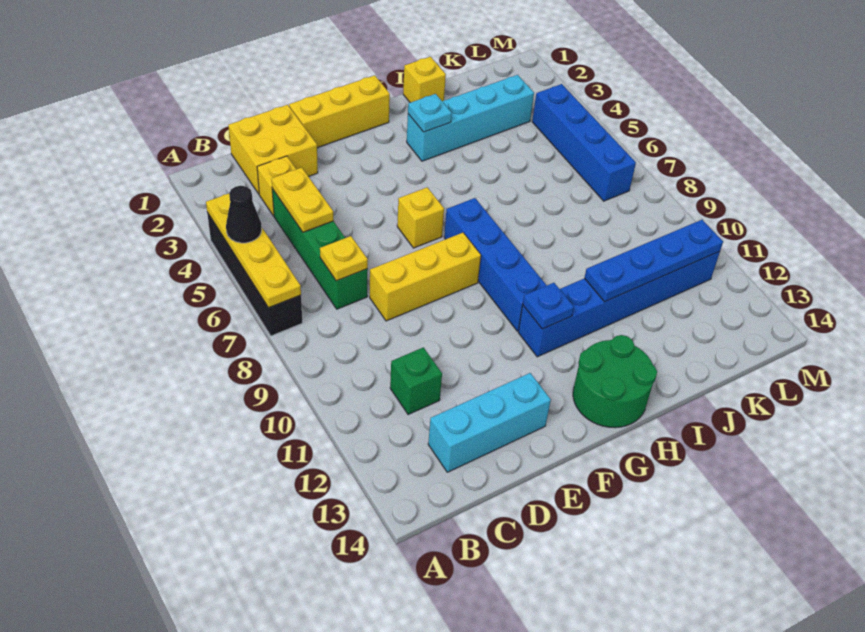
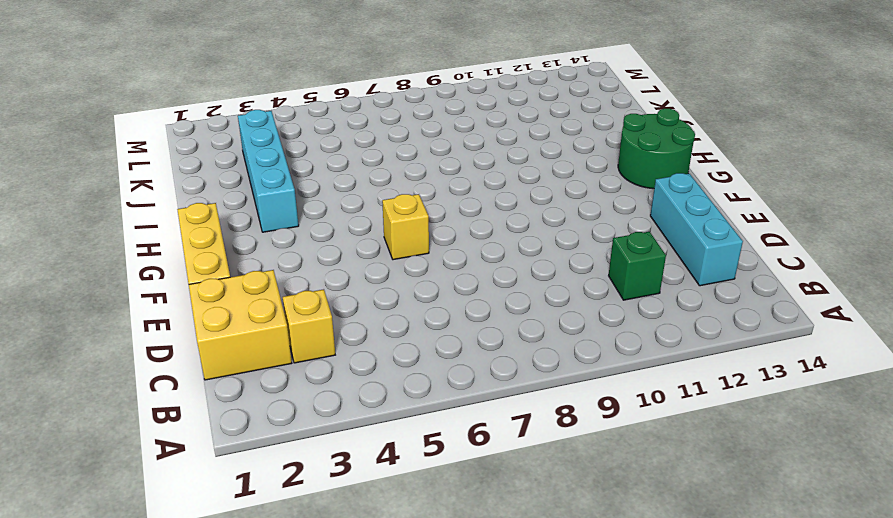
none -> black 1x4 brick [207,213,302,336]
none -> green 1x4 brick [272,189,368,309]
none -> yellow 1x3 brick [370,233,481,321]

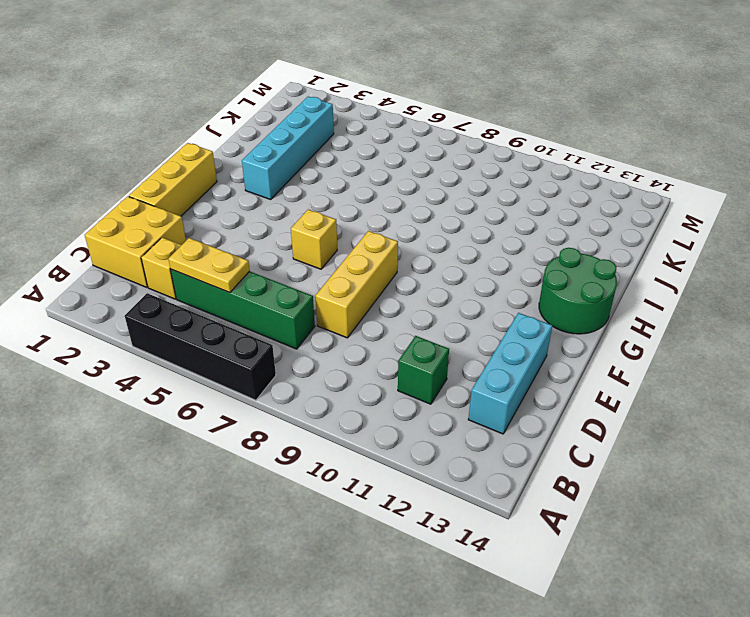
none -> blue 1x4 brick [444,198,547,331]
none -> blue 1x6 brick [518,251,720,357]
none -> yellow 1x1 brick [403,57,446,103]

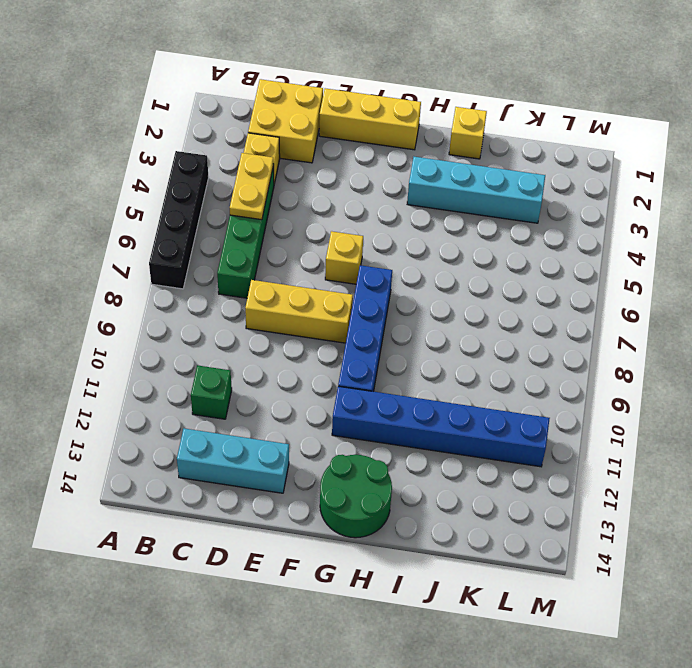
none -> blue 1x4 brick [532,84,636,201]
none -> yellow 1x4 plate [206,194,301,308]
none -> yellow 1x1 plate [320,236,368,281]

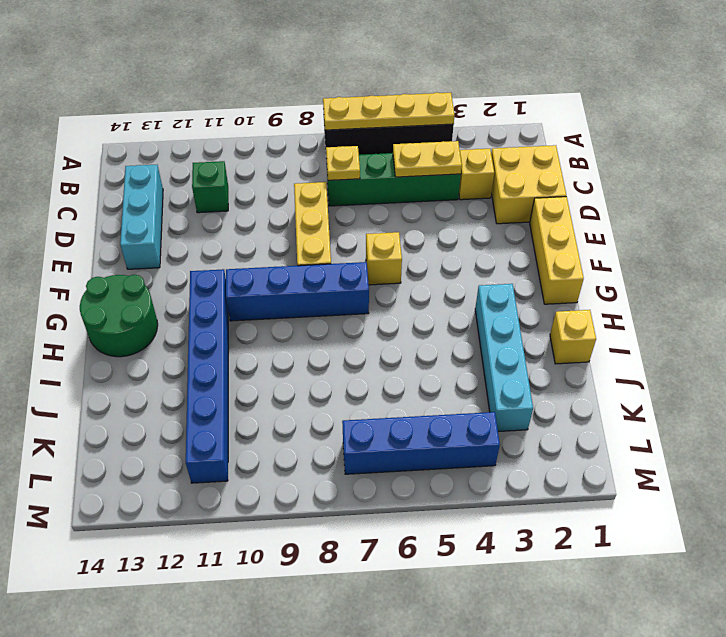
none -> blue 1x1 plate [523,283,574,329]
none -> cyan 1x1 plate [408,94,452,132]
none -> blue 1x4 plate [585,220,723,302]

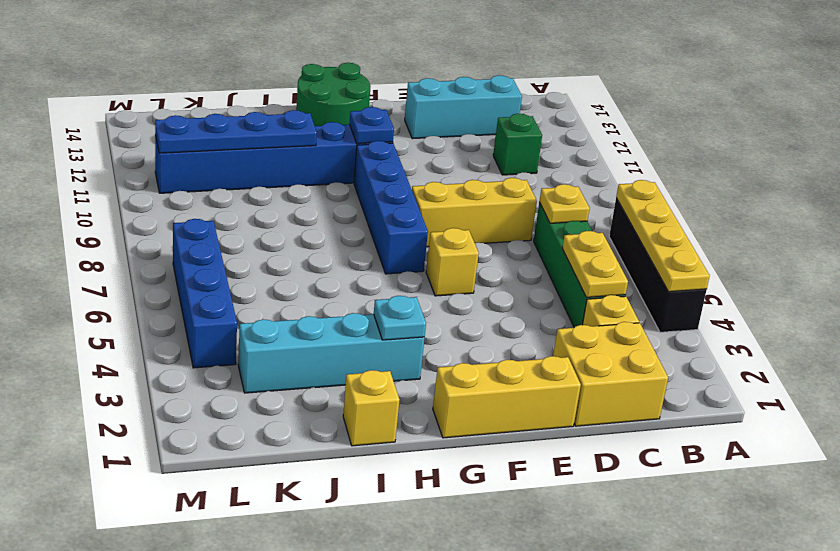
none -> black 1x1 cone [226,186,262,243]

